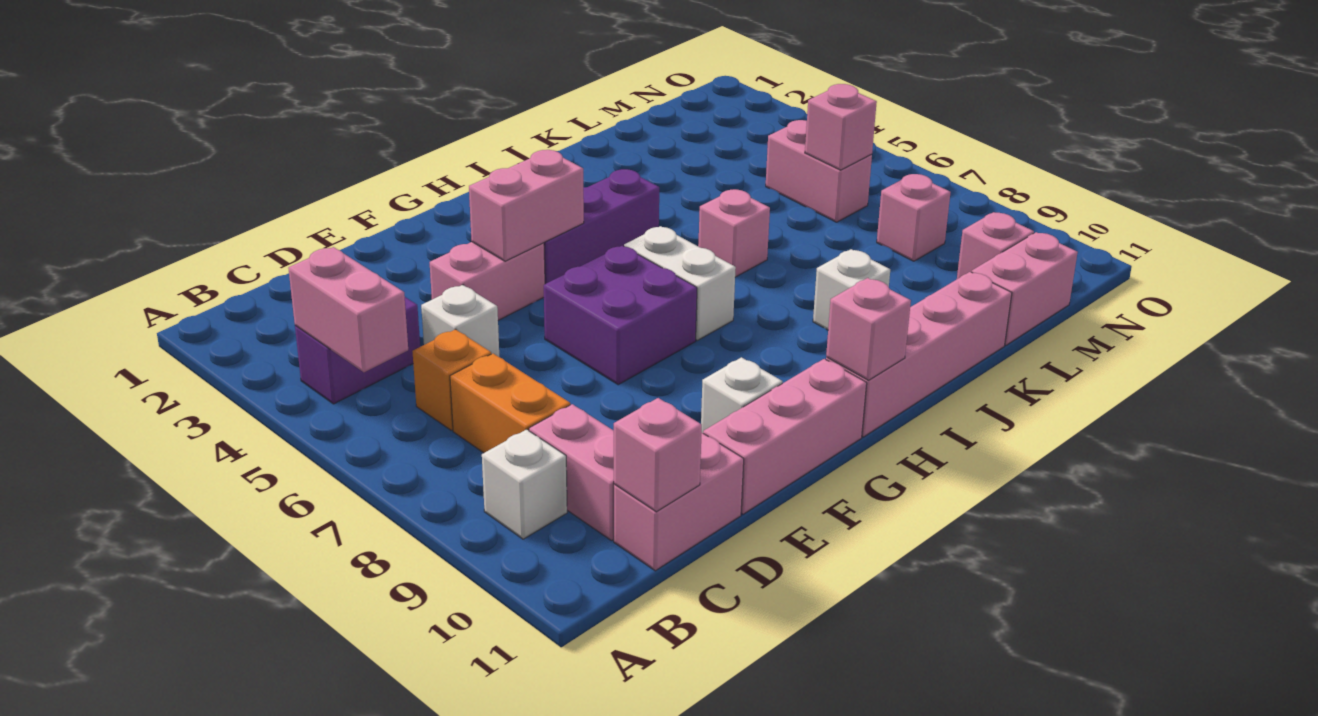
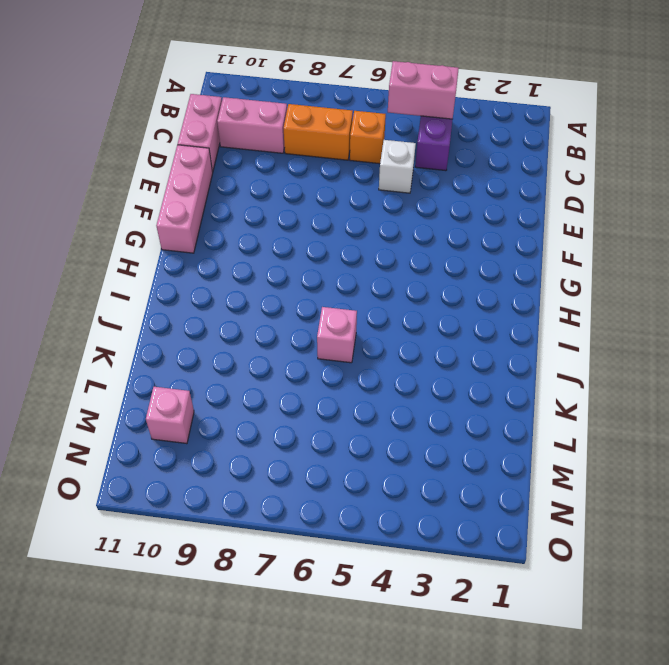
none -> white 1x1 brick [482,429,567,539]
none -> pink 1x2 brick [430,242,545,320]
none -> purple 2x2 brick [544,246,697,385]

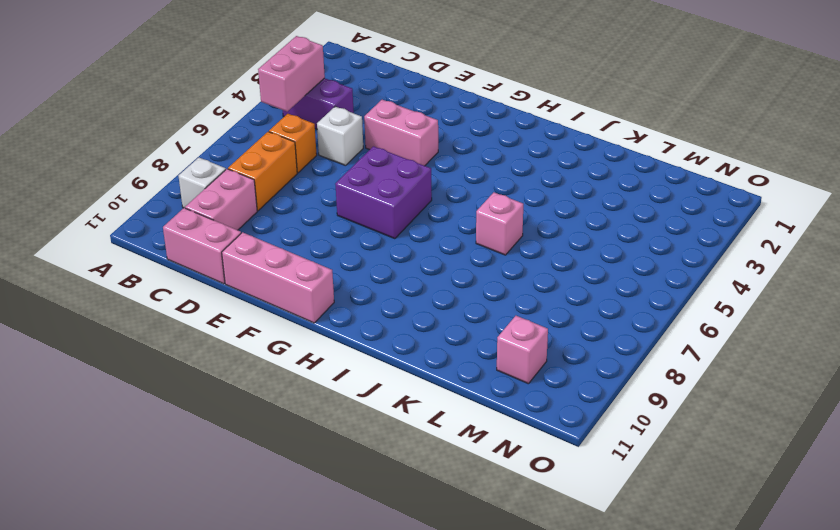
none -> white 1x1 brick [701,357,783,433]
none -> purple 1x3 brick [544,169,659,284]
none -> white 1x2 brick [624,226,736,340]

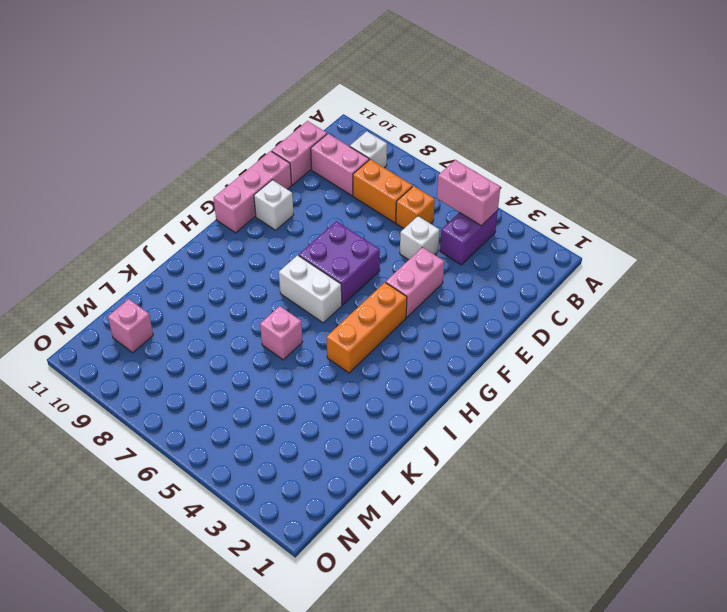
orange 1x3 brick [327,282,407,373] -> purple 1x3 brick [544,169,659,284]
none -> pink 1x4 brick [826,272,1012,437]
none -> white 1x1 brick [813,249,890,330]
none -> pink 1x2 brick [972,232,1078,345]

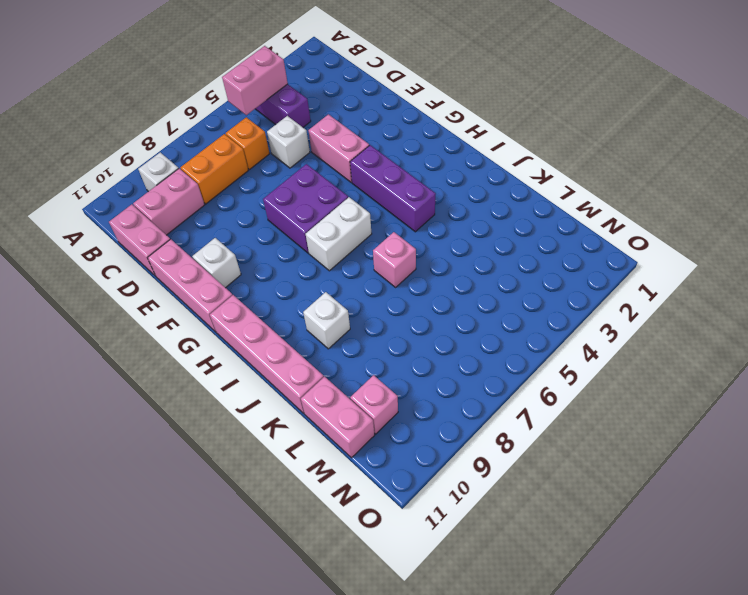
none -> pink 1x2 brick [766,120,872,222]
none -> pink 1x1 brick [877,174,951,261]
none -> pink 1x1 brick [614,398,702,512]

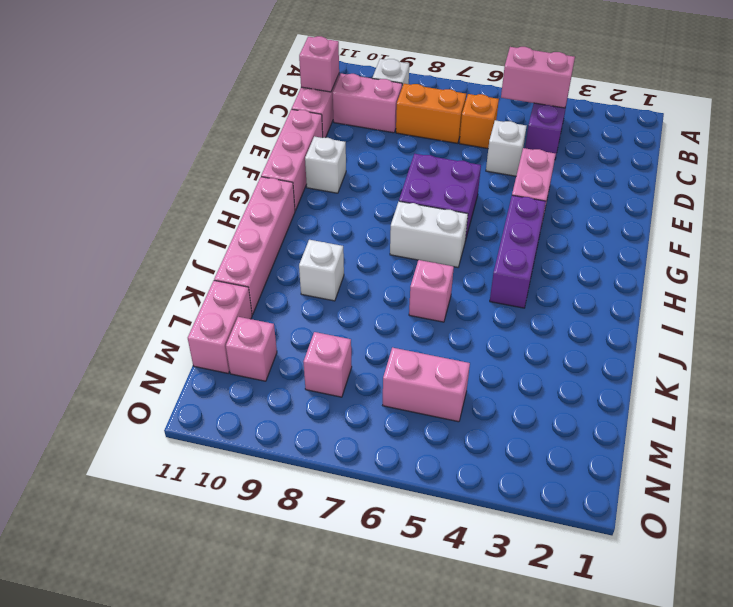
none -> pink 1x2 brick [469,150,584,261]
none -> pink 1x1 brick [826,278,911,380]
none -> pink 1x1 brick [805,84,877,170]

